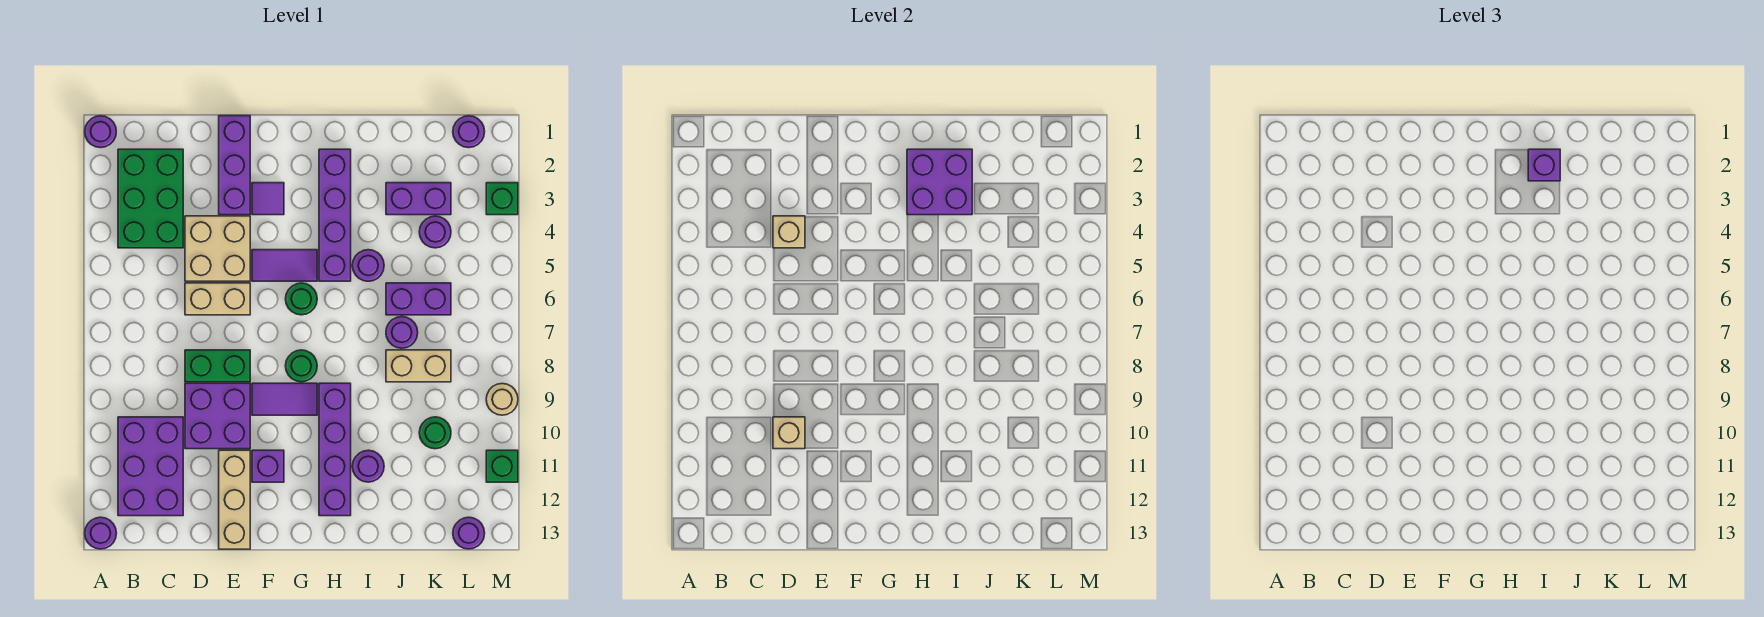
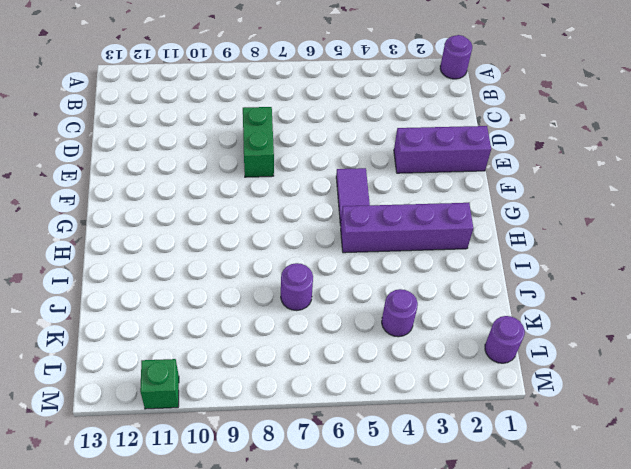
none -> purple 1x1 round brick [85,517,116,549]
none -> green 2x3 brick [118,149,183,248]
none -> purple 2x3 brick [118,417,183,516]
none -> tan 2x2 brick [185,216,250,281]

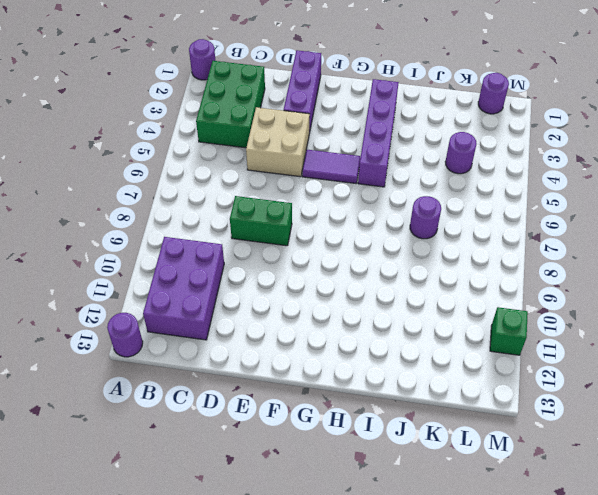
none -> tan 1x2 brick [185,283,250,315]
none -> purple 2x2 brick [185,383,250,449]
none -> tan 1x3 brick [219,450,250,549]
none -> purple 1x1 tile [252,183,284,215]

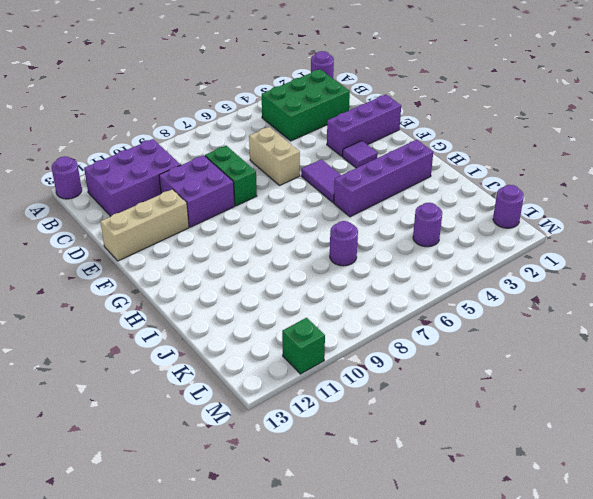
none -> tan 2x2 brick [185,216,250,281]
none -> purple 1x2 tile [252,383,317,415]
none -> purple 1x1 brick [252,450,284,482]
none -> green 1x1 round brick [286,283,317,315]

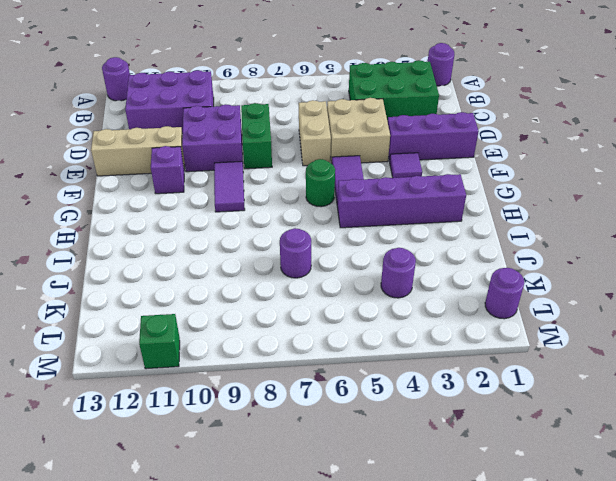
none -> green 1x1 round brick [286,350,317,382]
none -> purple 1x4 brick [319,383,351,516]
none -> purple 1x1 round brick [352,250,384,281]
none -> purple 1x1 round brick [352,450,384,482]

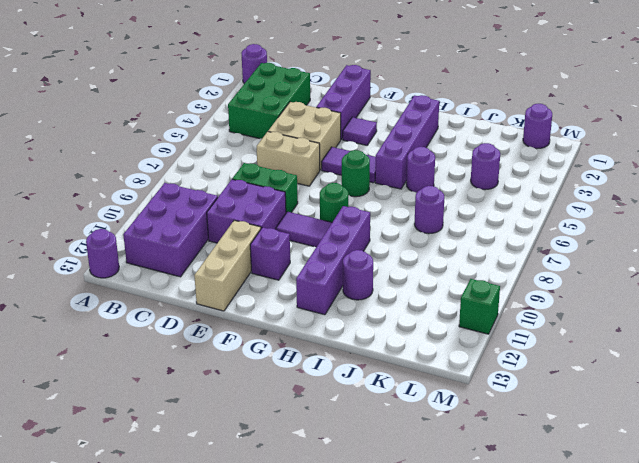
none -> purple 1x2 brick [386,183,451,215]
none -> purple 1x2 brick [386,283,451,315]
none -> tan 1x2 brick [386,350,451,382]
none -> green 1x1 round brick [419,417,451,449]

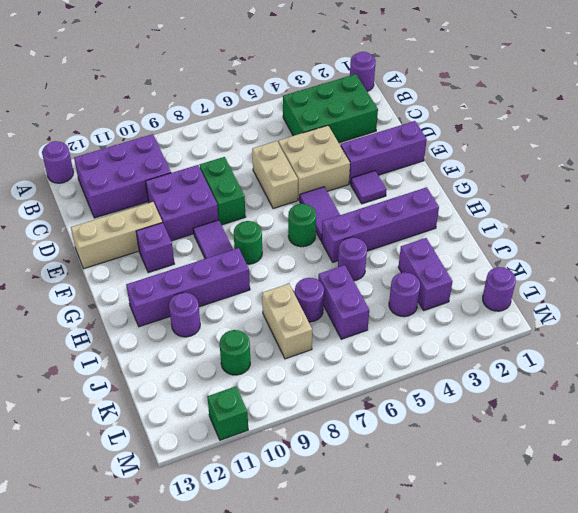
none -> purple 1x1 round brick [453,517,485,549]
none -> green 1x1 brick [486,183,518,215]
none -> tan 1x1 round brick [486,384,518,415]
none -> tan 1x1 brick [773,216,805,248]

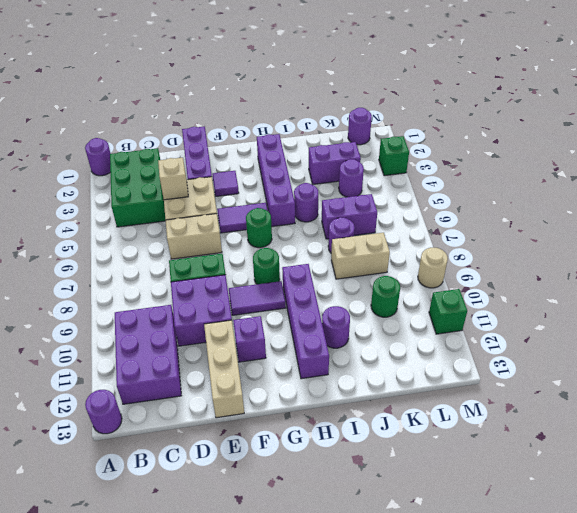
none -> purple 1x1 round brick [453,517,485,549]
none -> tan 1x1 brick [773,417,805,449]
none -> purple 2x2 brick [907,149,972,215]
none -> purple 1x1 brick [1528,149,1560,181]

